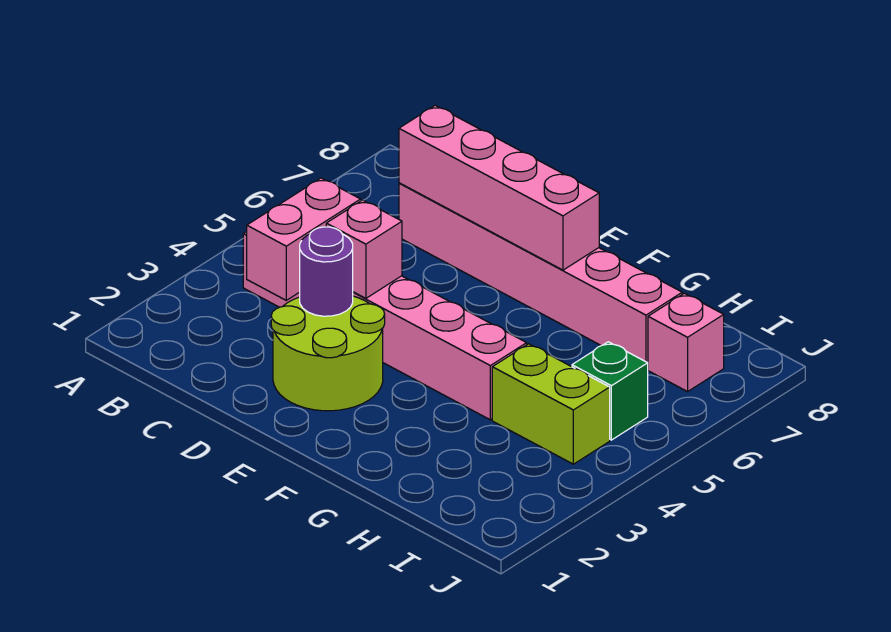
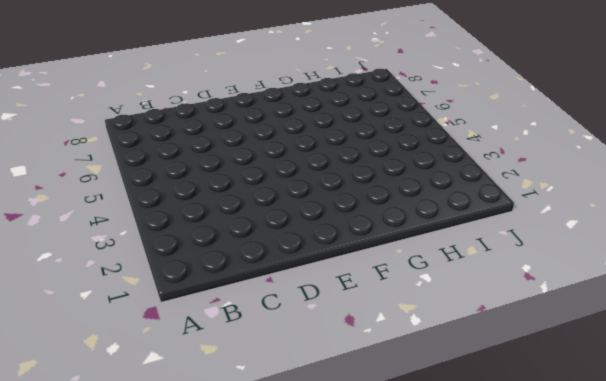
none -> pink 1x6 brick [243,232,527,420]
none -> pink 1x6 brick [399,183,682,363]

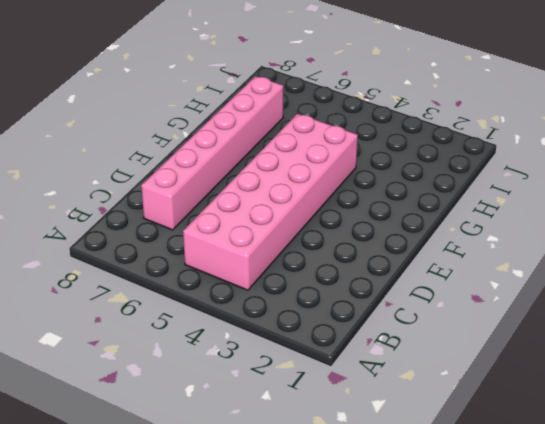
pink 2x6 brick [183,113,358,290] -> pink 1x6 brick [243,232,527,420]
none -> lime 2x2 round brick [271,296,385,411]
none -> lime 1x2 brick [492,344,610,464]

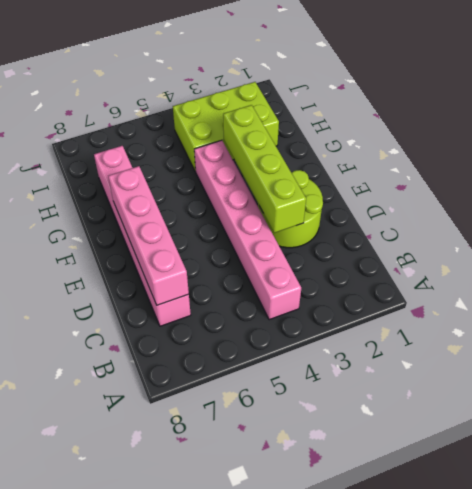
lime 1x4 brick [223,105,306,233] -> purple 1x1 round brick [300,227,353,316]
lime 2x3 brick [173,82,279,171] -> lime 1x2 brick [492,344,610,464]
none -> green 1x1 brick [572,342,648,440]
none -> pink 1x1 brick [648,293,724,392]

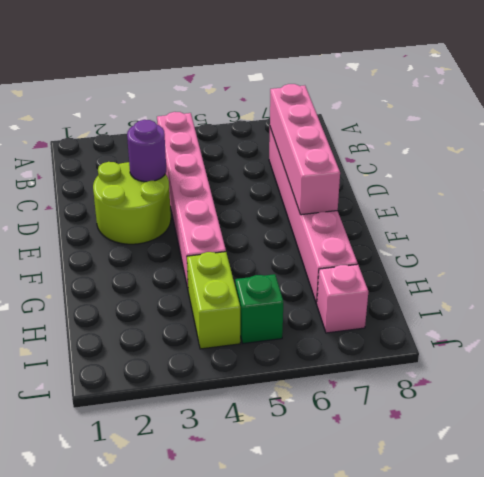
none -> pink 1x2 brick [247,178,361,300]
none -> pink 1x1 brick [326,200,402,298]

